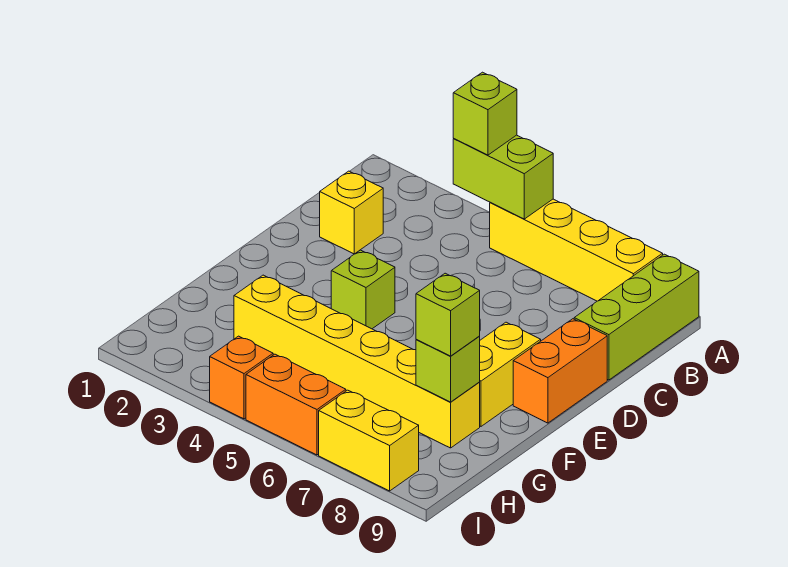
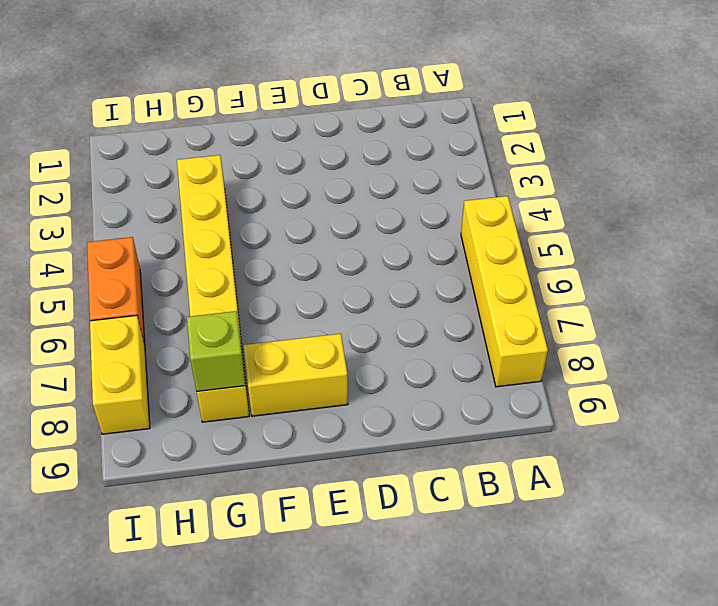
none -> lime 1x3 brick [574,254,699,380]
none -> yellow 1x1 brick [320,171,383,254]
none -> orange 1x2 brick [513,319,607,423]

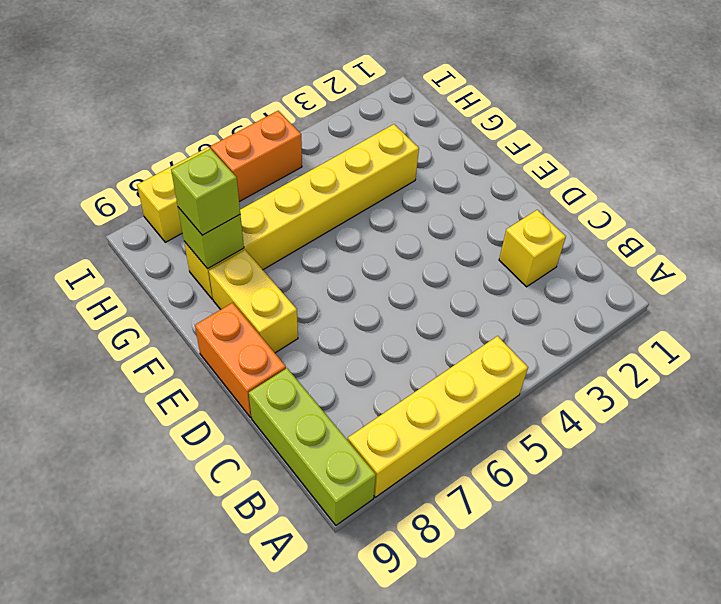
none -> lime 1x1 brick [331,250,395,329]
none -> orange 1x1 brick [210,336,273,419]
none -> lime 1x2 brick [453,135,553,219]

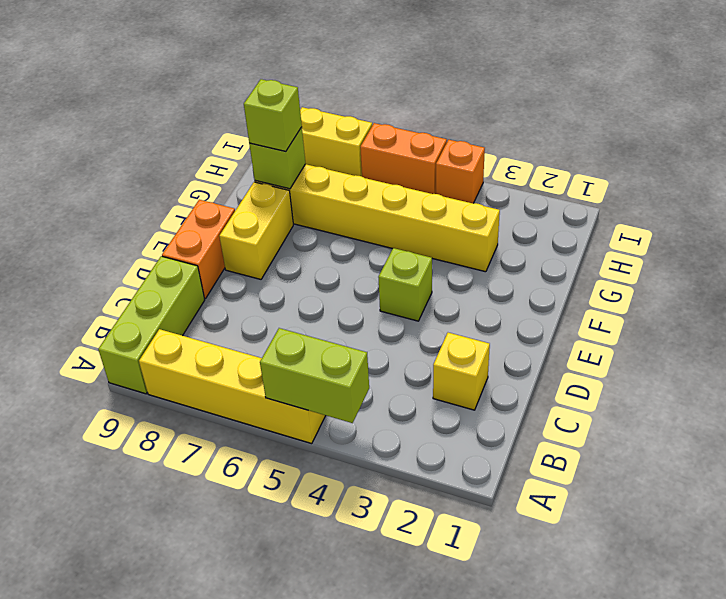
none -> lime 1x1 brick [453,72,517,155]

